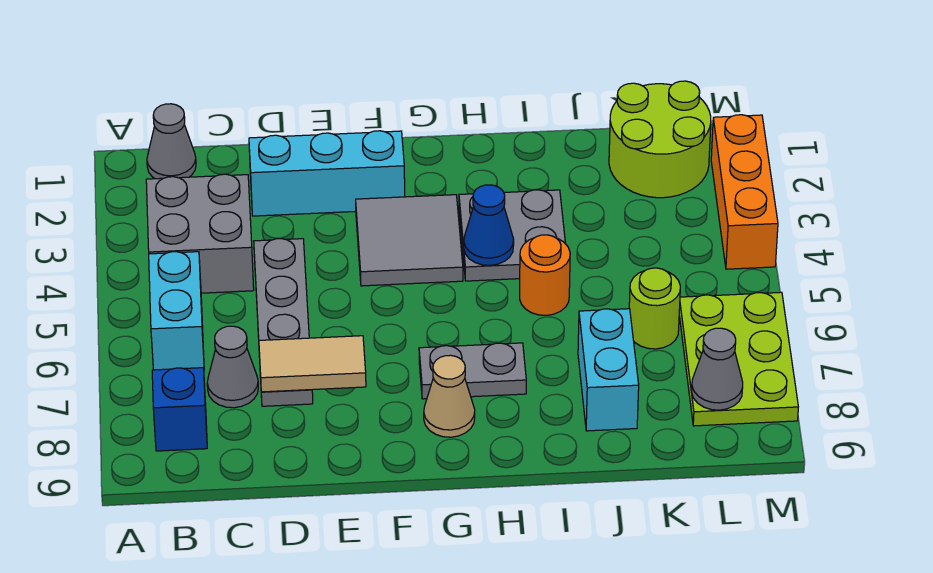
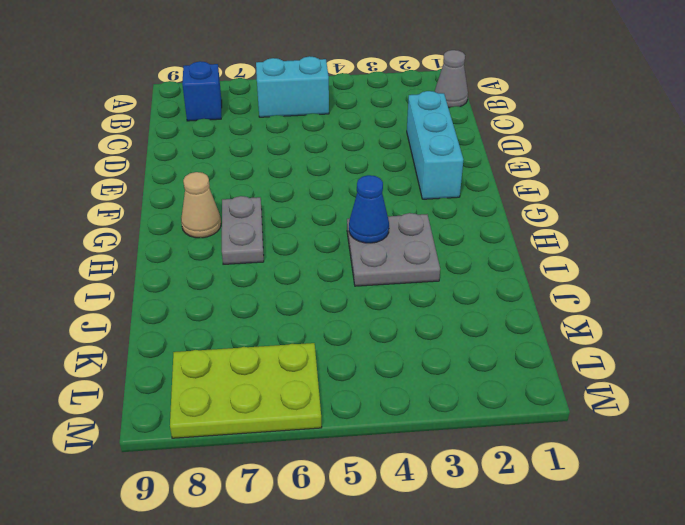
none -> grey 2x2 brick [146,174,254,293]
none -> grey 1x1 cone [207,326,258,408]
none -> grey 1x4 plate [254,239,313,406]

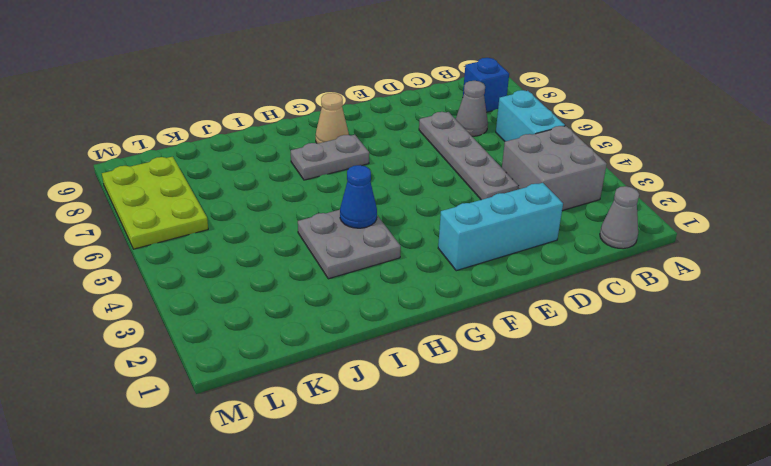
none -> grey 2x2 tile [356,195,463,286]
none -> orange 1x1 round brick [520,235,570,315]
none -> cyan 1x2 brick [578,309,639,431]

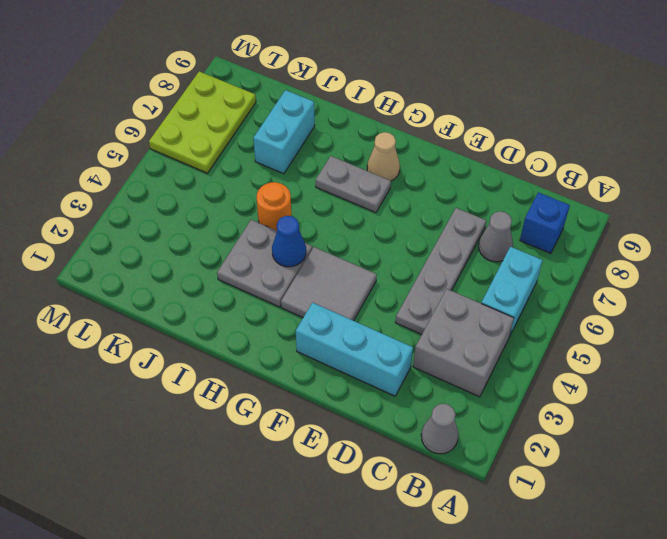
none -> lime 2x2 round brick [609,81,711,198]
none -> lime 1x1 round brick [629,268,680,349]
none -> orange 1x3 brick [711,115,778,269]

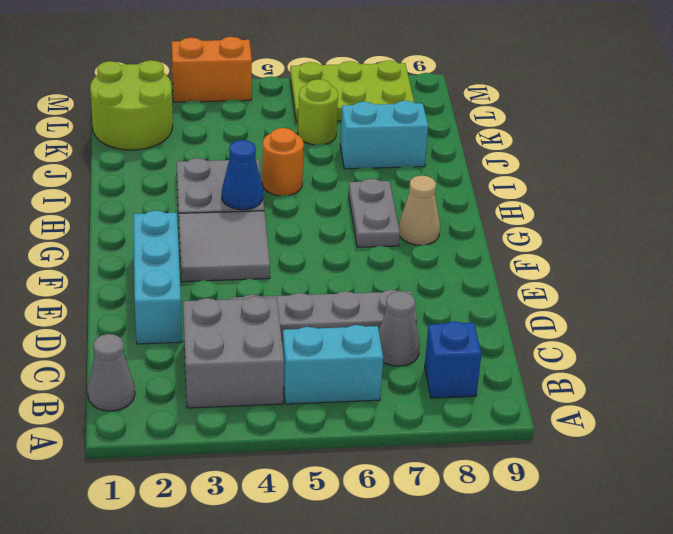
orange 1x2 brick [172,37,252,102] -> orange 1x3 brick [711,115,778,269]
none -> tan 1x2 tile [259,336,366,392]
none -> grey 1x1 cone [692,328,743,410]

